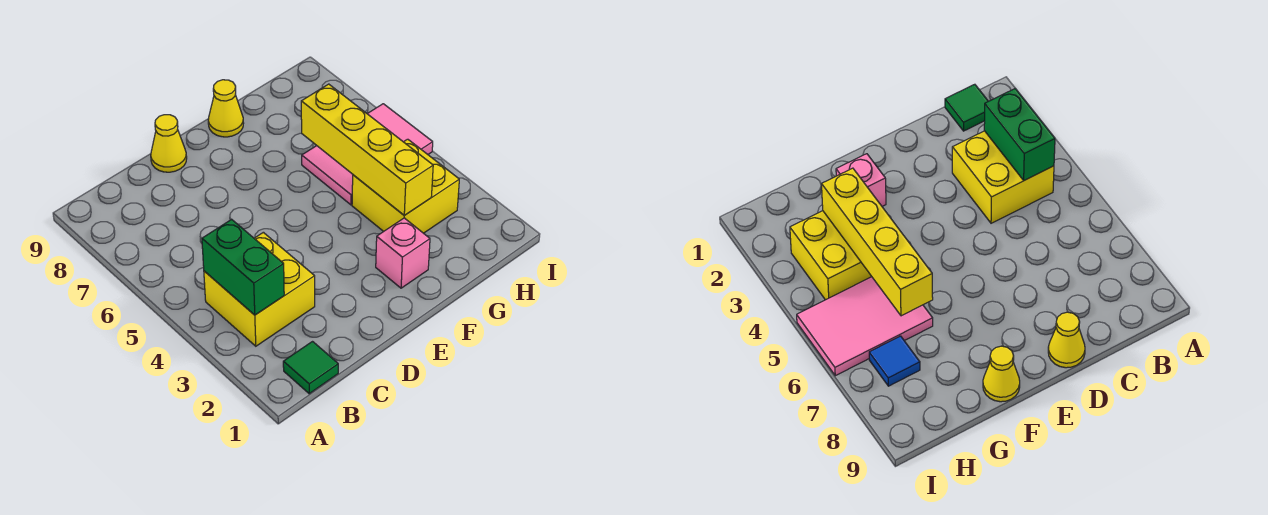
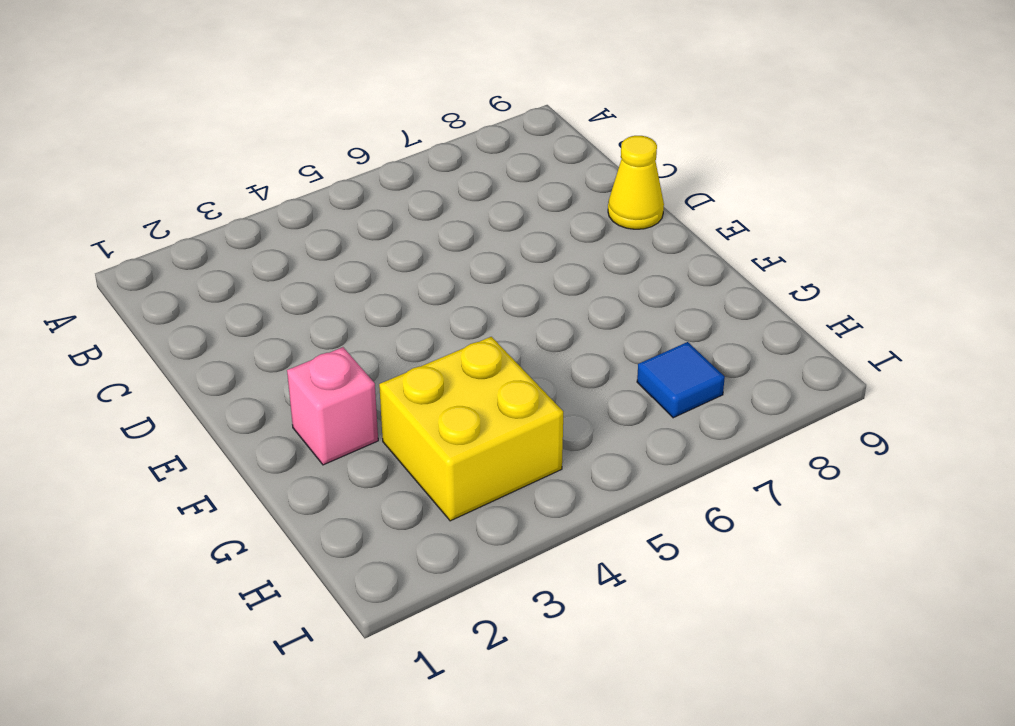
none -> green 1x1 tile [283,342,338,394]
none -> yellow 2x2 brick [204,232,315,346]

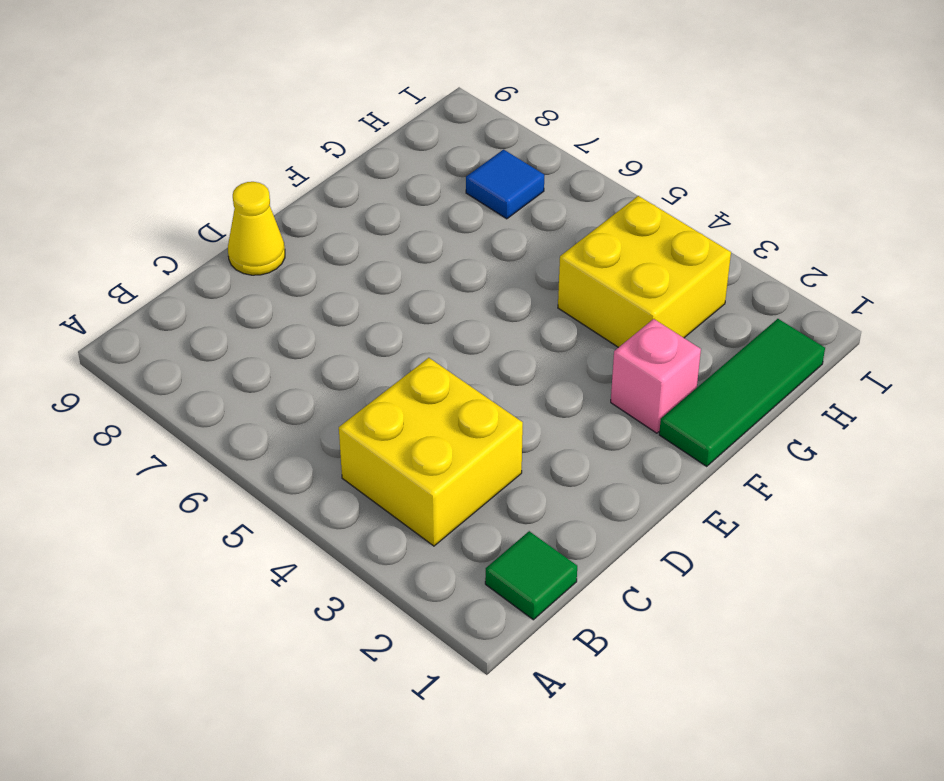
green 1x3 tile [659,319,825,466] -> none
none -> yellow 1x1 cone [208,80,244,137]
none -> pink 2x3 tile [302,104,433,205]

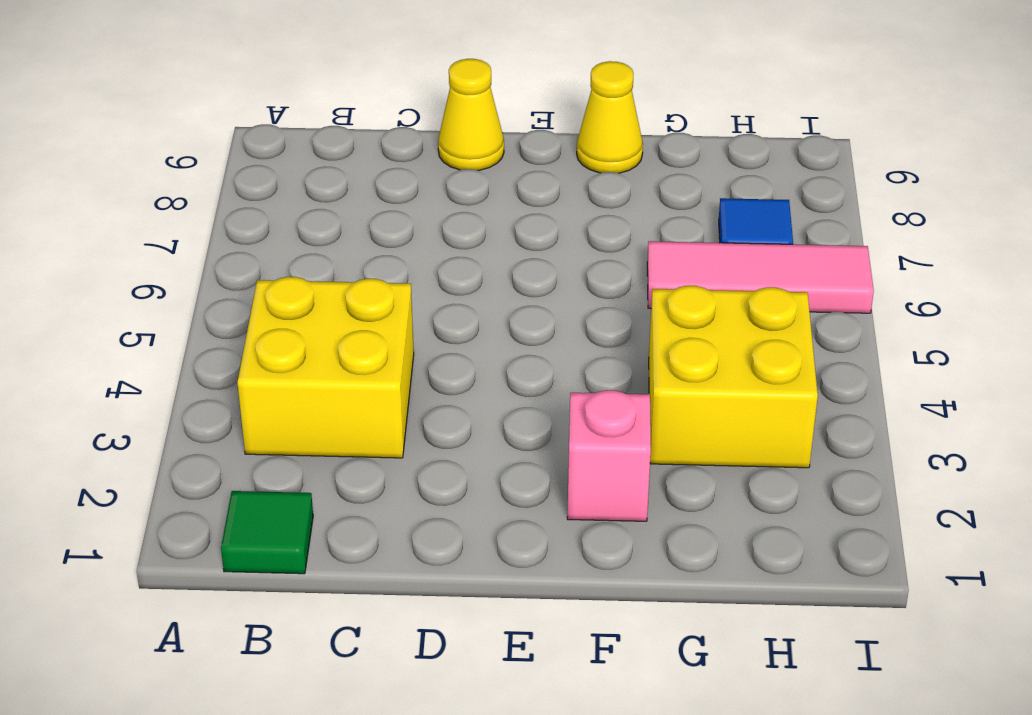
pink 1x3 tile [647,241,874,313] -> pink 2x3 tile [302,104,433,205]
none -> green 1x2 brick [202,219,284,315]
none -> yellow 1x4 brick [301,84,433,215]

